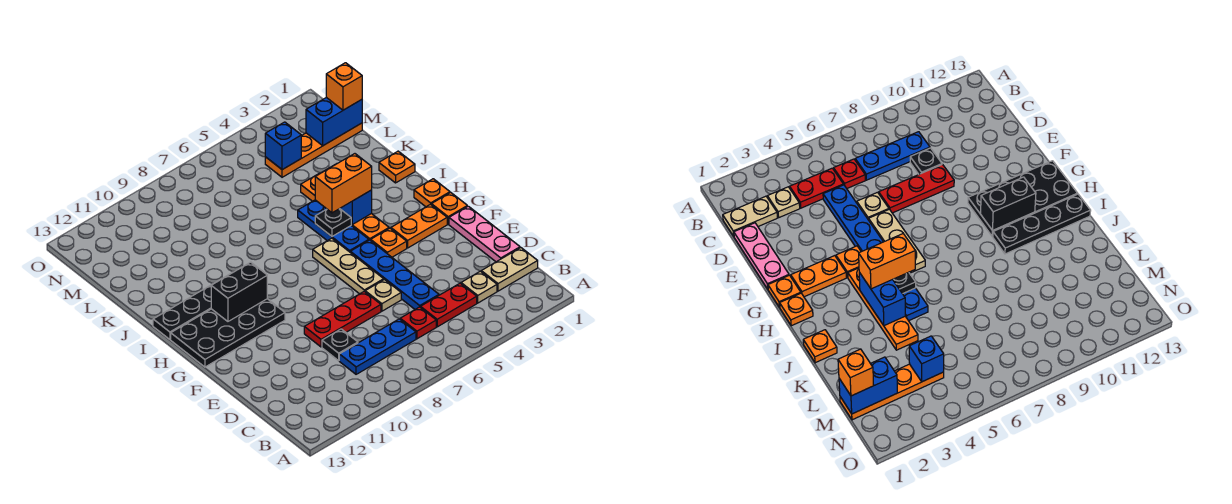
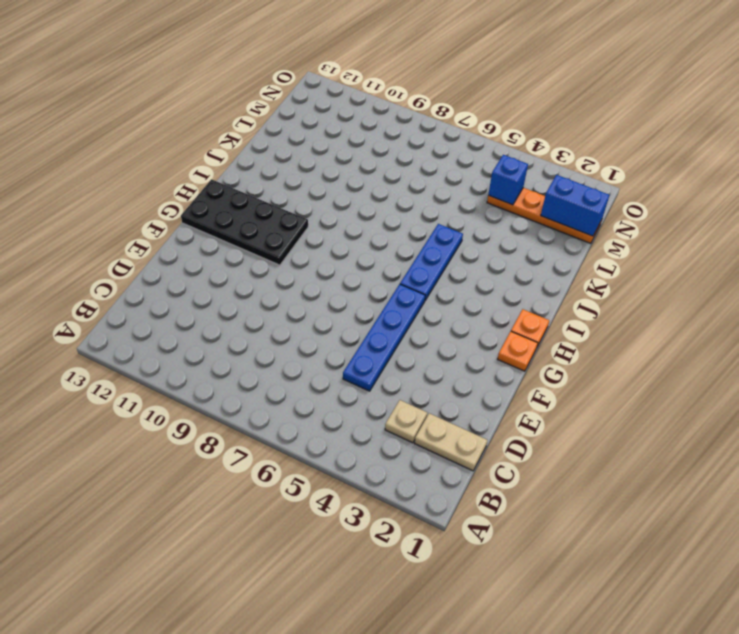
none -> red 1x2 plate [421,283,477,327]
none -> red 1x1 plate [400,307,436,339]
none -> blue 1x3 plate [339,319,416,374]

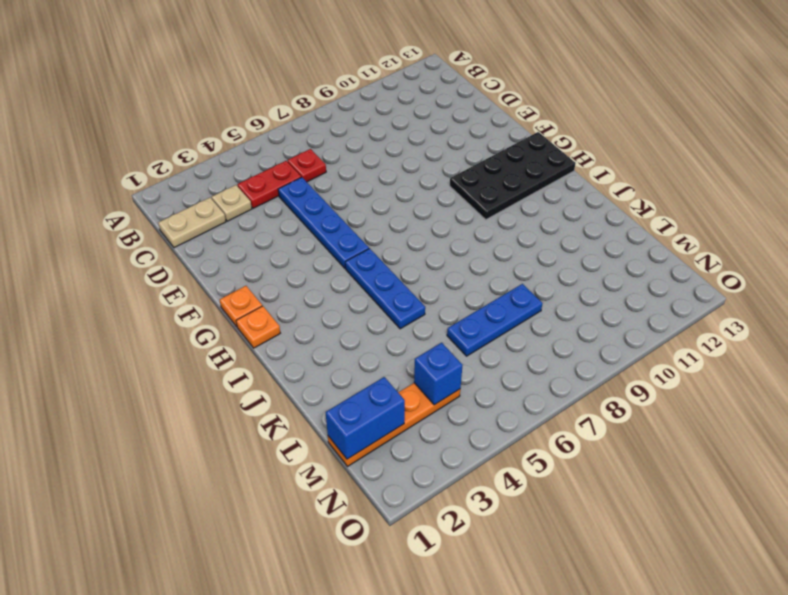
blue 1x3 plate [447,284,542,356] -> blue 1x3 plate moved to [339,319,416,374]
none -> pink 1x3 plate [449,206,520,262]
none -> black 1x1 plate [322,329,358,361]
none -> tan 1x1 plate [365,280,401,311]

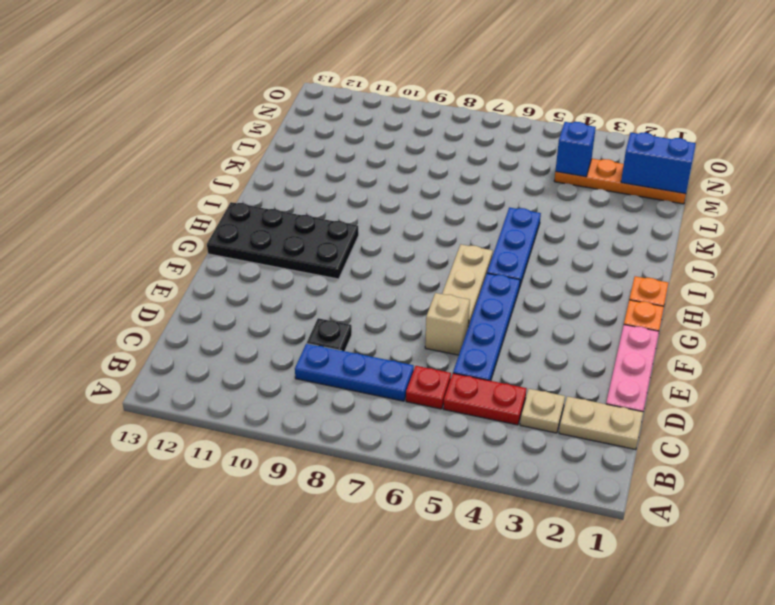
tan 1x1 brick [425,293,470,355] -> tan 1x1 plate [365,280,401,311]
none -> red 1x3 plate [304,292,381,347]
none -> orange 1x2 plate [391,204,447,248]
none -> orange 1x1 plate [371,228,407,257]

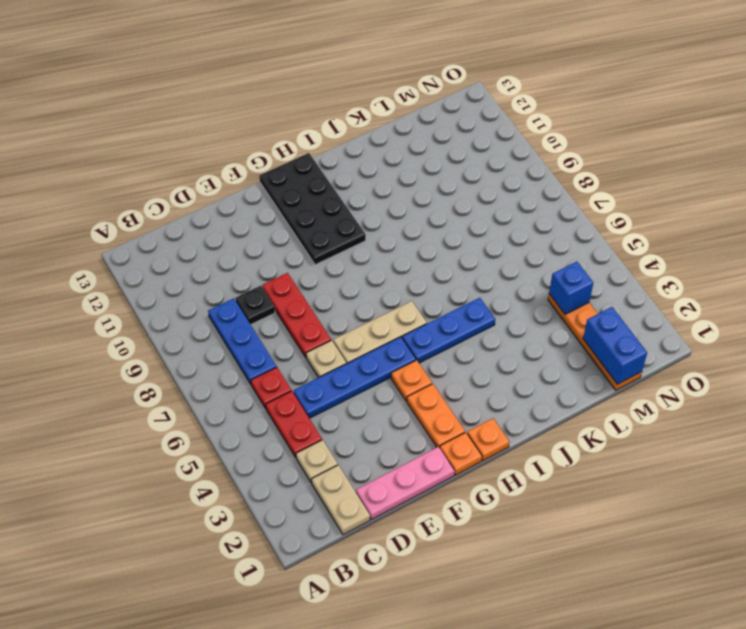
none -> orange 1x4 plate [301,173,389,241]
none -> black 1x4 plate [153,272,233,339]
none -> orange 1x1 plate [379,151,415,183]

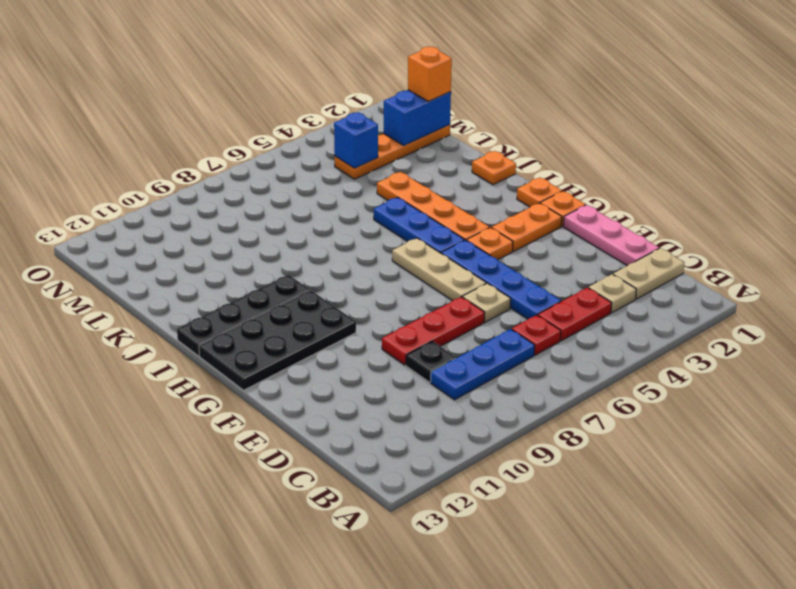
none -> black 1x2 brick [211,262,267,321]
none -> blue 1x2 brick [318,164,372,224]
none -> black 1x1 plate [315,209,351,236]

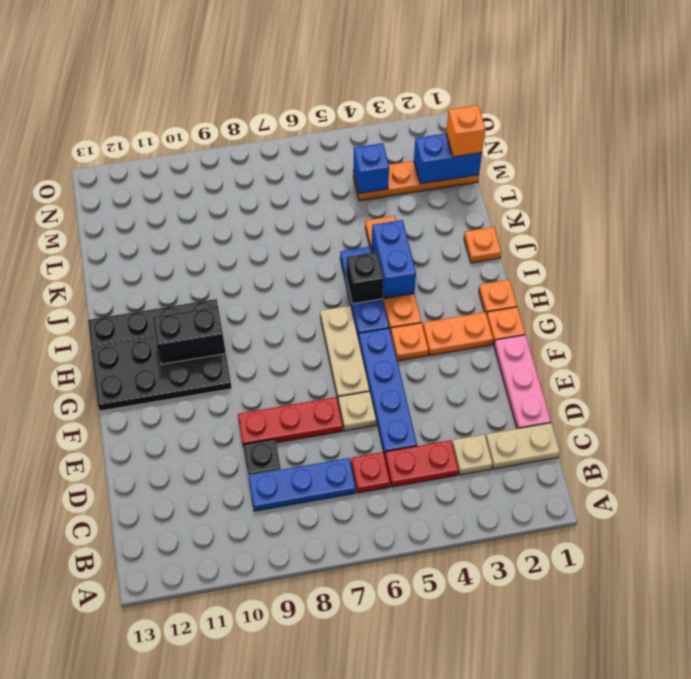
black 1x1 brick [346,252,384,304] -> black 1x1 plate [315,209,351,236]
none -> orange 1x2 brick [315,154,372,213]

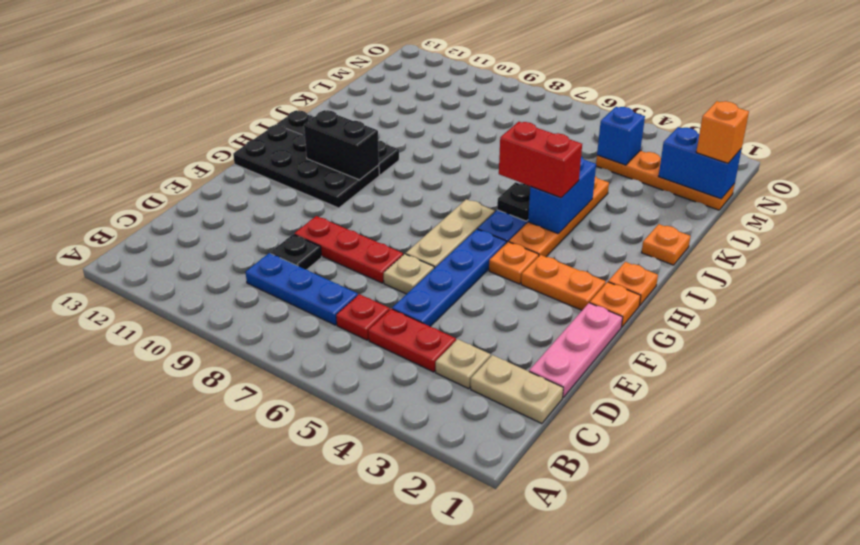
red 1x2 brick [499,122,582,198] -> orange 1x2 brick [315,154,372,213]

